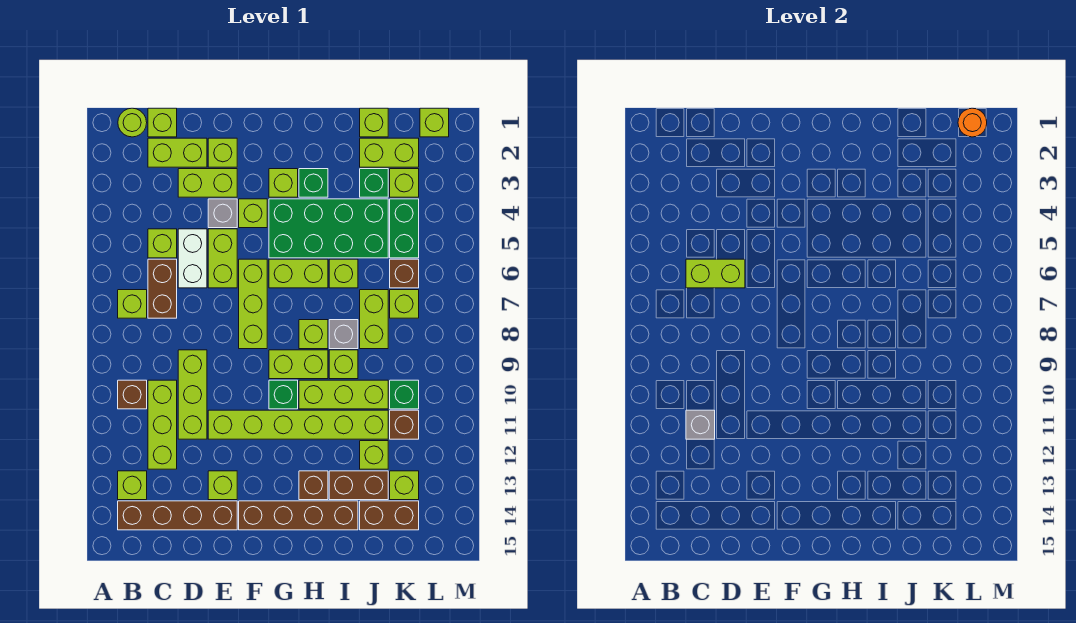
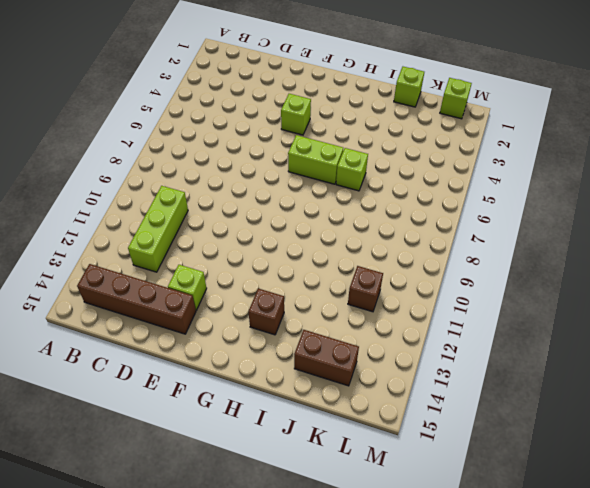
none -> lime 1x1 round brick [118,108,147,137]
none -> lime 1x1 brick [118,290,147,318]
none -> brown 1x1 brick [118,380,147,409]
none -> lime 1x1 brick [118,471,147,500]

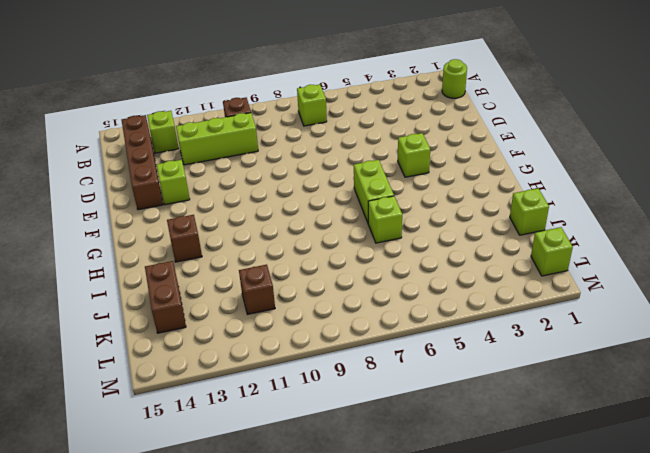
none -> lime 1x1 brick [148,108,177,137]
none -> lime 1x2 brick [148,138,207,167]
none -> lime 1x1 brick [148,229,177,258]
none -> brown 1x2 brick [148,259,177,318]

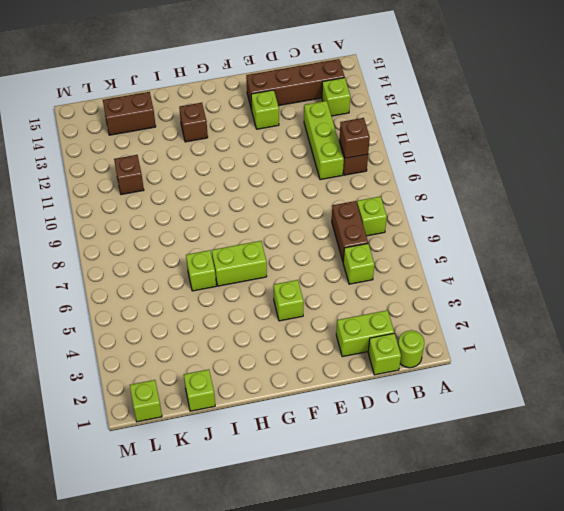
brown 1x1 brick [339,118,370,158] -> brown 1x1 brick moved to [390,259,419,288]
none -> lime 1x2 brick [178,169,237,197]
none -> white 1x2 brick [178,229,207,288]
none -> lime 1x3 brick [178,350,207,439]
none -> lime 1x1 brick [208,138,237,167]

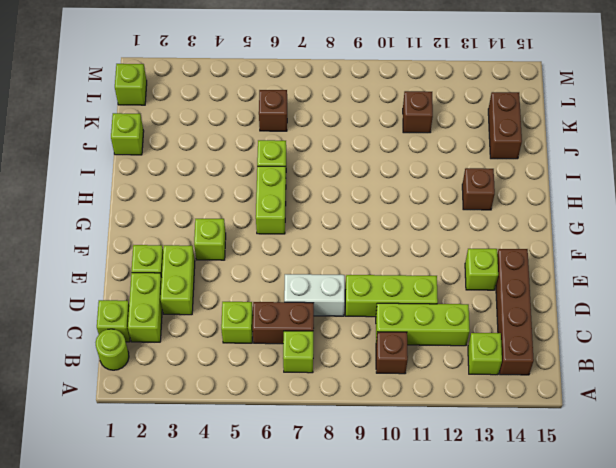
white 1x2 brick [284,274,345,316] -> white 1x2 brick moved to [178,229,207,288]
none -> grey 1x1 brick [208,199,237,228]
none -> lime 1x2 brick [208,229,237,288]
none -> lime 1x6 brick [208,410,388,439]
none -> lime 1x3 brick [239,259,267,349]

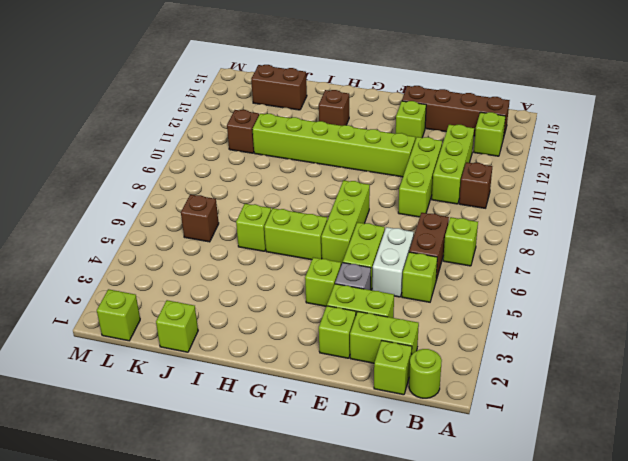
none -> brown 1x4 brick [239,501,358,530]
none -> lime 1x1 brick [269,169,298,197]
none -> green 2x4 brick [269,199,388,258]
none -> lime 1x2 brick [269,350,328,379]

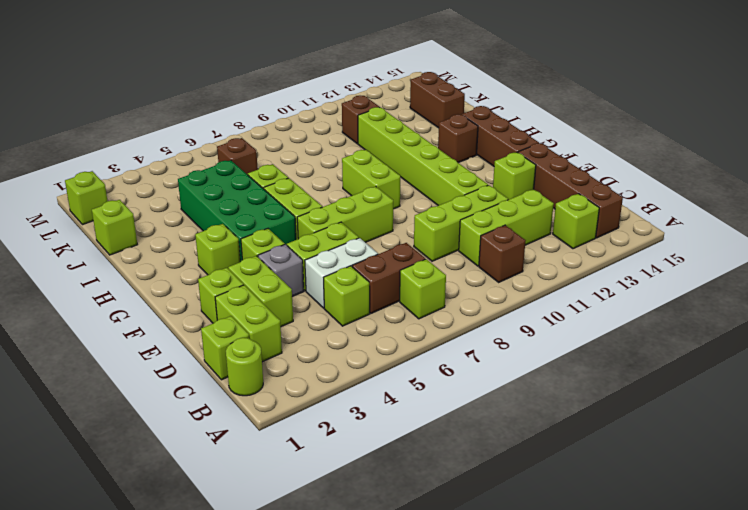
brown 1x3 brick [462,106,539,166] -> brown 1x4 brick [239,501,358,530]
none -> green 1x1 brick [269,380,298,409]
none -> green 1x1 brick [299,169,328,197]
none -> lime 1x1 brick [299,320,328,349]
none -> lime 1x3 brick [299,380,388,409]

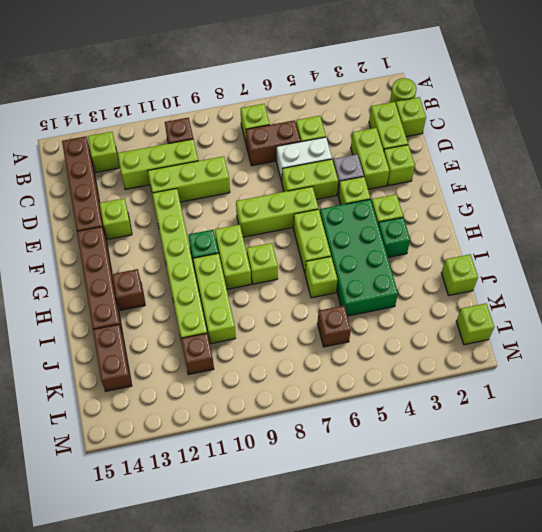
none -> grey 1x1 brick [329,320,358,349]
none -> lime 1x1 brick [329,350,358,379]
none -> brown 1x2 brick [329,471,388,500]
none -> lime 1x2 brick [360,138,419,167]

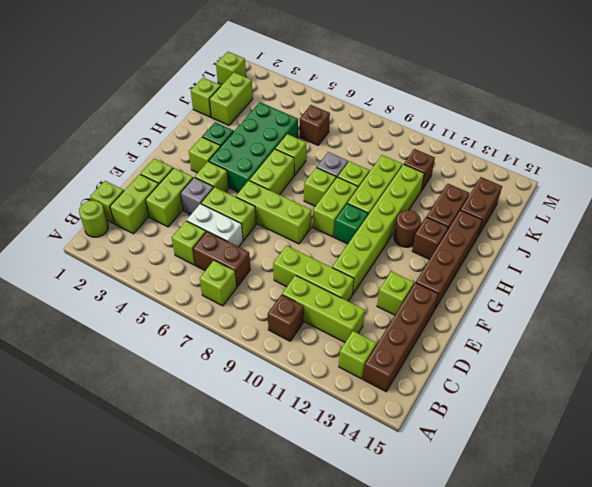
brown 1x1 round brick [394,210,421,247] -> none
none -> green 1x1 brick [360,169,388,197]
none -> lime 1x2 brick [360,290,388,349]
none -> lime 1x1 brick [360,441,388,469]
none -> lime 1x1 brick [390,169,419,197]

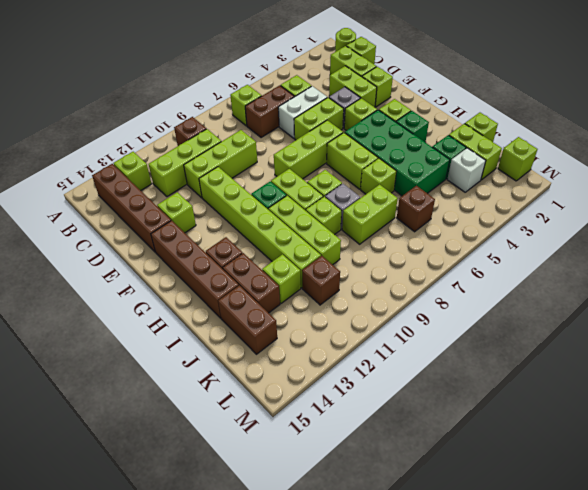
white 1x1 brick [447,148,486,192] -> lime 1x1 brick [390,169,419,197]
none -> green 1x2 brick [390,199,419,258]
none -> lime 1x1 brick [390,290,419,318]
none -> green 1x1 brick [390,380,419,409]
none -> lime 1x1 brick [390,471,419,500]

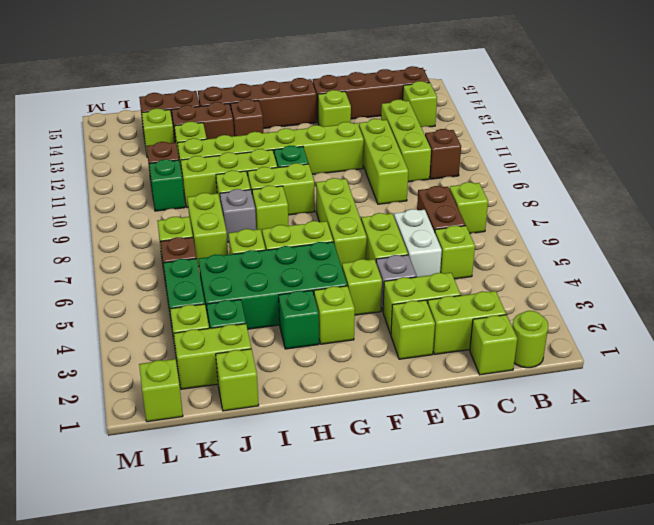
none -> lime 1x2 brick [686,259,745,288]
none -> grey 1x1 brick [686,410,715,439]
none -> orange 1x1 round brick [958,108,987,137]

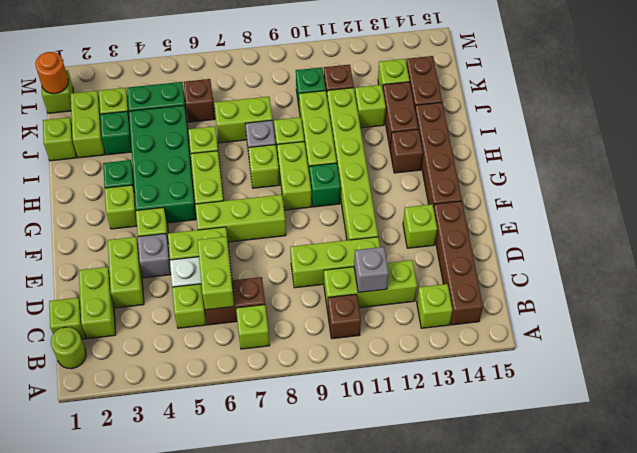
none -> lime 1x1 brick [208,138,237,167]
none -> lime 1x1 brick [390,290,419,318]

